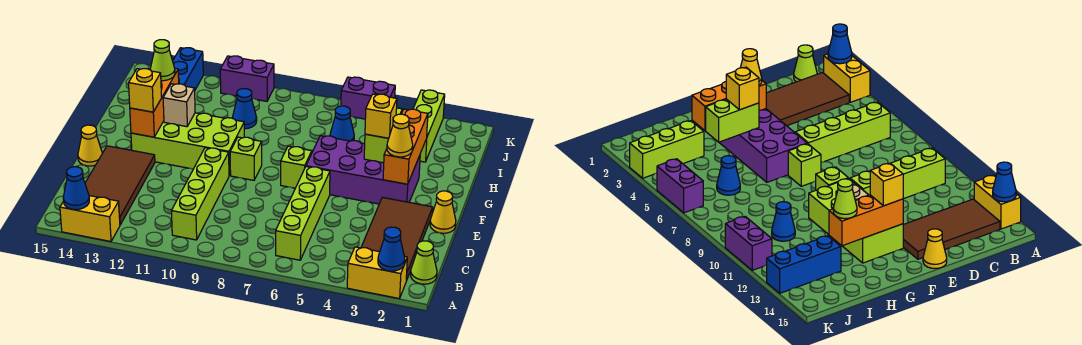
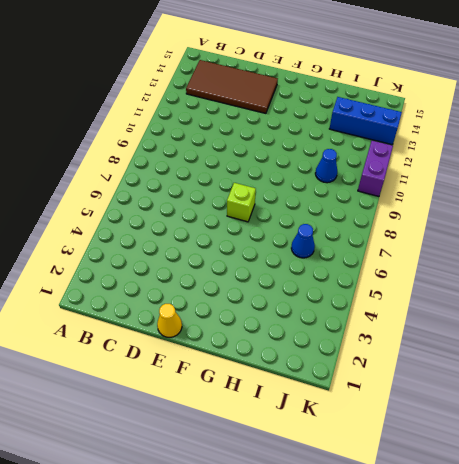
none -> yellow 1x2 brick [347,247,407,299]
none -> yellow 1x2 brick [60,196,120,242]
none -> lime 1x1 cone [411,241,437,284]

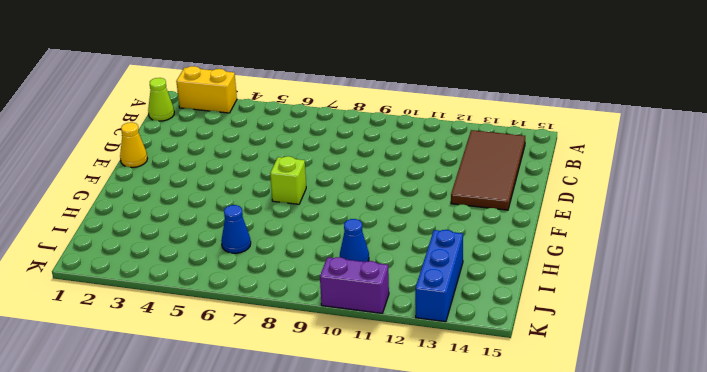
none -> yellow 1x2 brick [60,196,120,242]
none -> brown 2x4 tile [361,197,433,281]
none -> lime 1x4 brick [276,167,330,260]

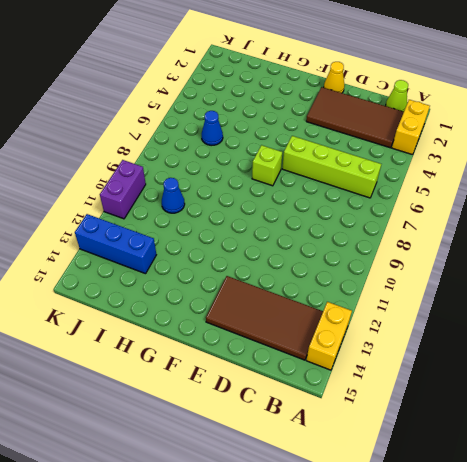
none -> lime 1x4 brick [171,148,229,240]
none -> yellow 1x1 cone [78,125,102,166]
none -> purple 2x4 brick [306,136,420,204]

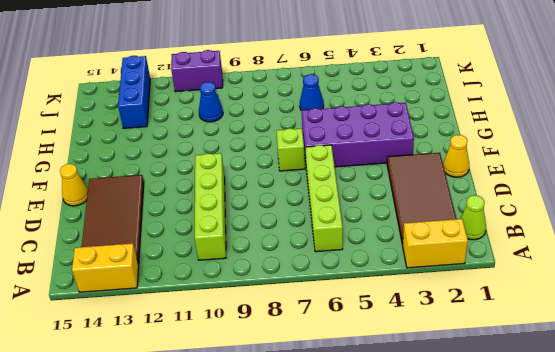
none -> lime 1x1 brick [230,137,262,180]
none -> lime 2x4 brick [131,113,244,175]
none -> lime 1x3 brick [413,90,445,162]

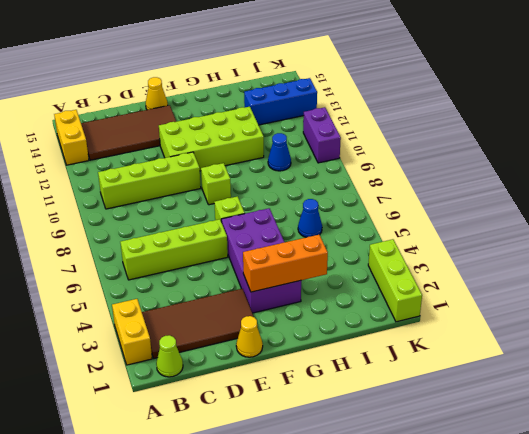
lime 2x4 brick [159,107,264,171] -> lime 2x4 brick turned to [131,113,244,175]
lime 1x3 brick [368,239,422,322] -> lime 1x3 brick turned to [413,90,445,162]
none -> purple 1x2 brick [341,77,395,119]
none -> blue 1x1 cone [378,227,405,271]
none -> blue 1x1 cone [63,167,89,210]

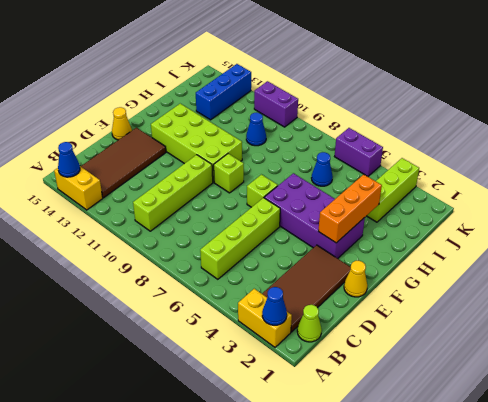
none -> orange 1x3 brick [130,69,179,137]
none -> lime 1x2 brick [364,108,402,163]
none -> tan 1x1 brick [163,84,195,127]

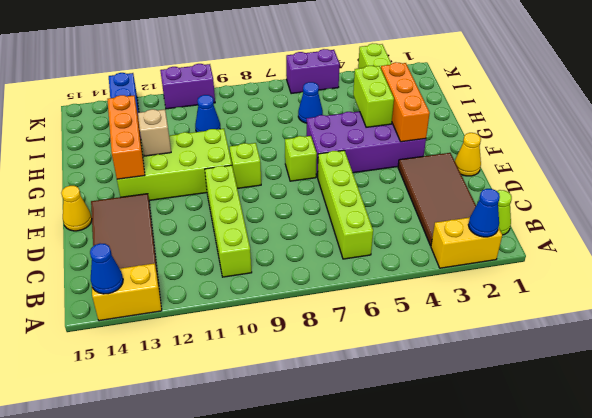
none -> yellow 1x1 cone [387,114,413,157]
none -> yellow 1x1 brick [129,69,162,112]
none -> yellow 1x1 brick [365,94,397,138]

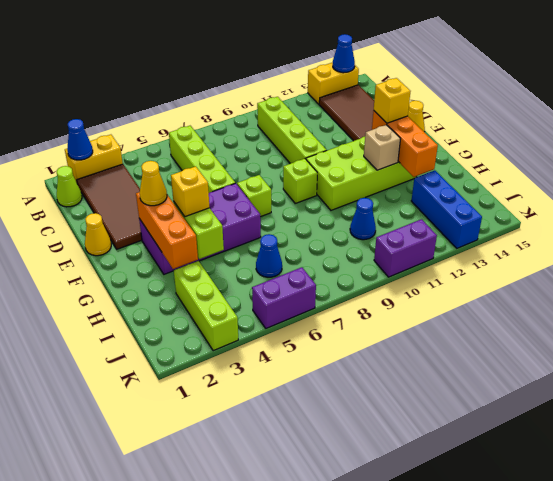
none -> lime 1x1 cone [150,40,175,81]

